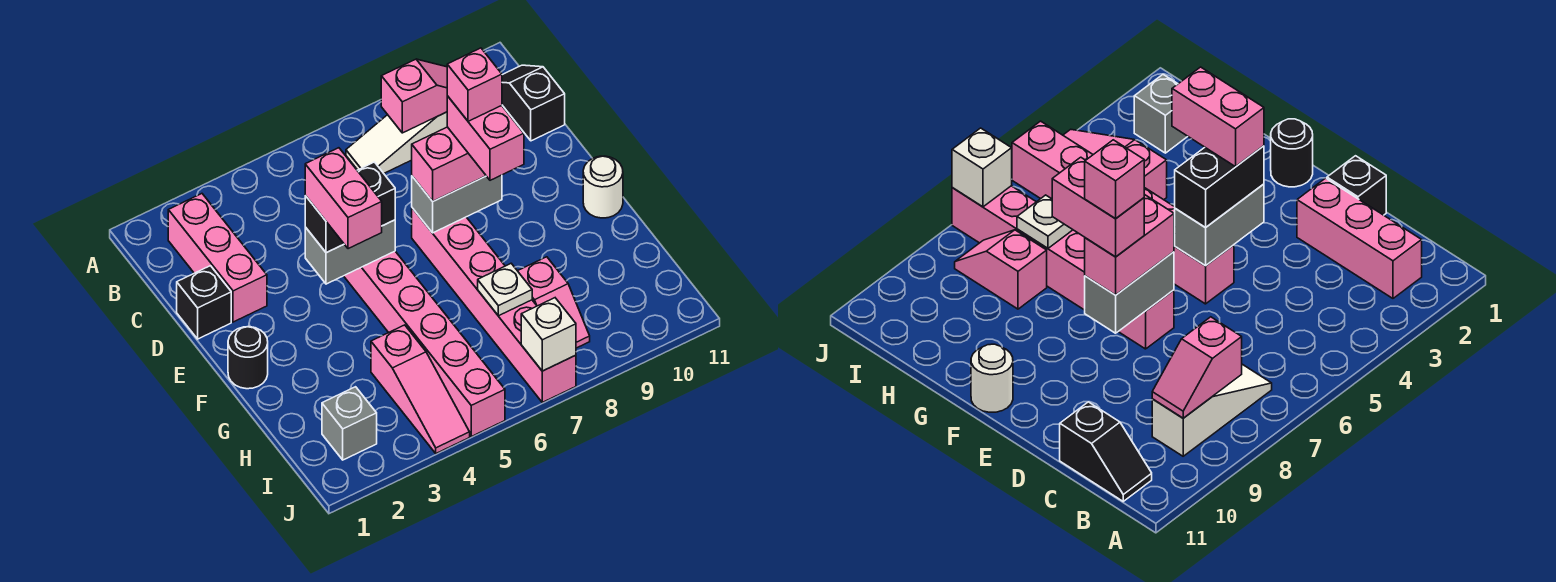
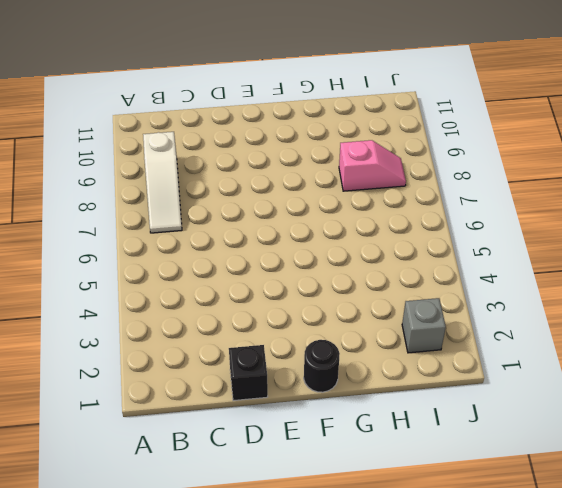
none -> pink 1x3 brick [168,194,267,322]
none -> black 1x2 slope [502,65,565,141]
none -> pink 1x6 brick [344,251,505,436]

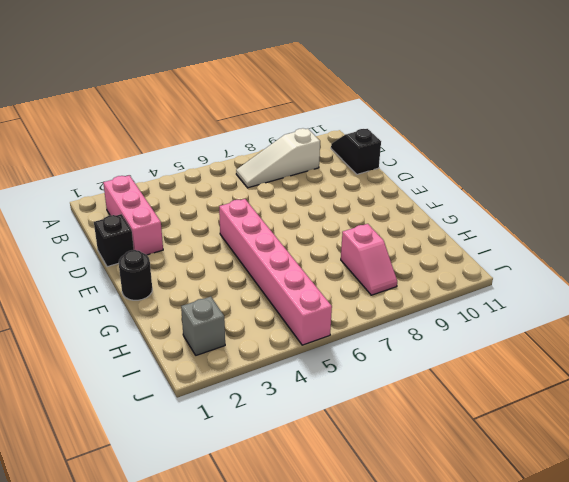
none -> pink 1x6 brick [412,208,576,402]
none -> white 1x1 round brick [583,156,623,218]
none -> pink 1x3 slope [371,325,470,453]

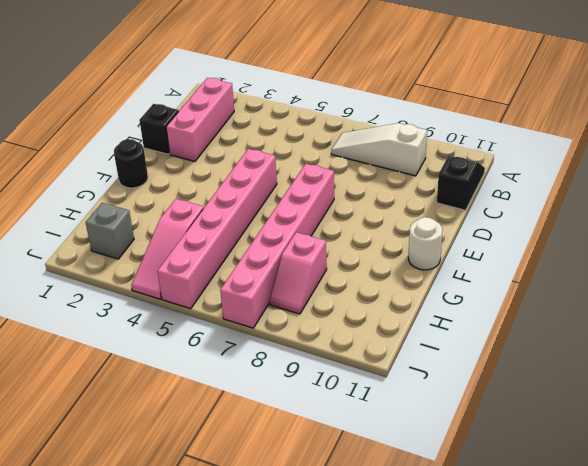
none -> pink 1x2 slope [381,59,447,133]
none -> grey 1x2 brick [305,220,395,284]
none -> grey 1x2 brick [412,175,502,233]

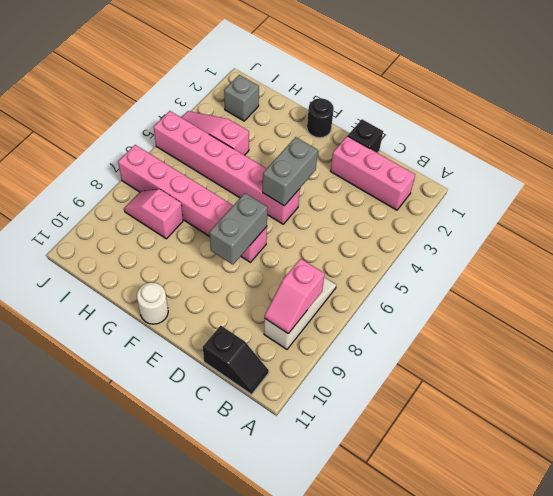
none -> white 1x1 plate [478,264,532,316]
none -> white 1x1 brick [521,298,576,371]
none -> black 1x2 brick [305,162,395,253]

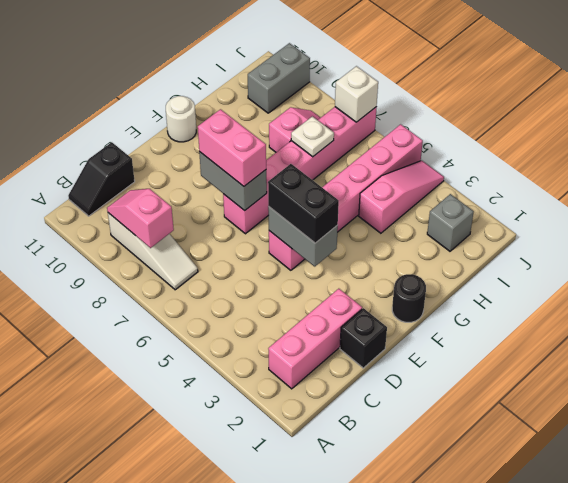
grey 1x2 brick [248,43,310,113] -> none
none -> pink 1x2 brick [305,148,382,249]
none -> pink 1x2 brick [447,96,524,180]
none -> pink 1x1 brick [447,48,502,121]

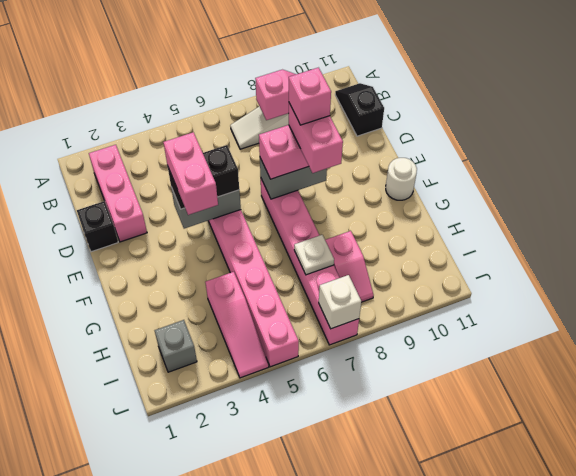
none -> black 1x1 round brick [228,327,268,389]

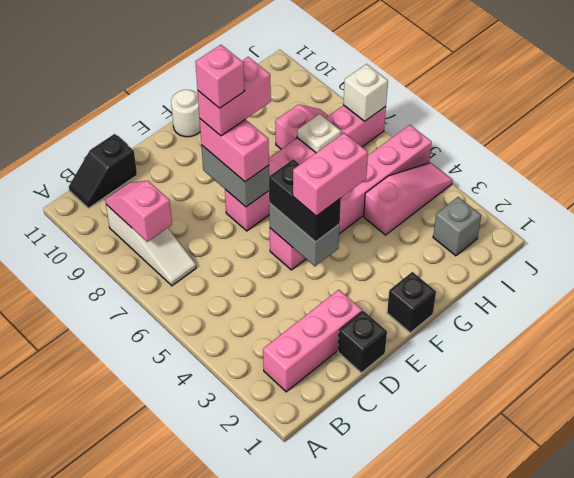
black 1x1 brick [387,272,436,333] -> black 1x1 round brick [228,327,268,389]

